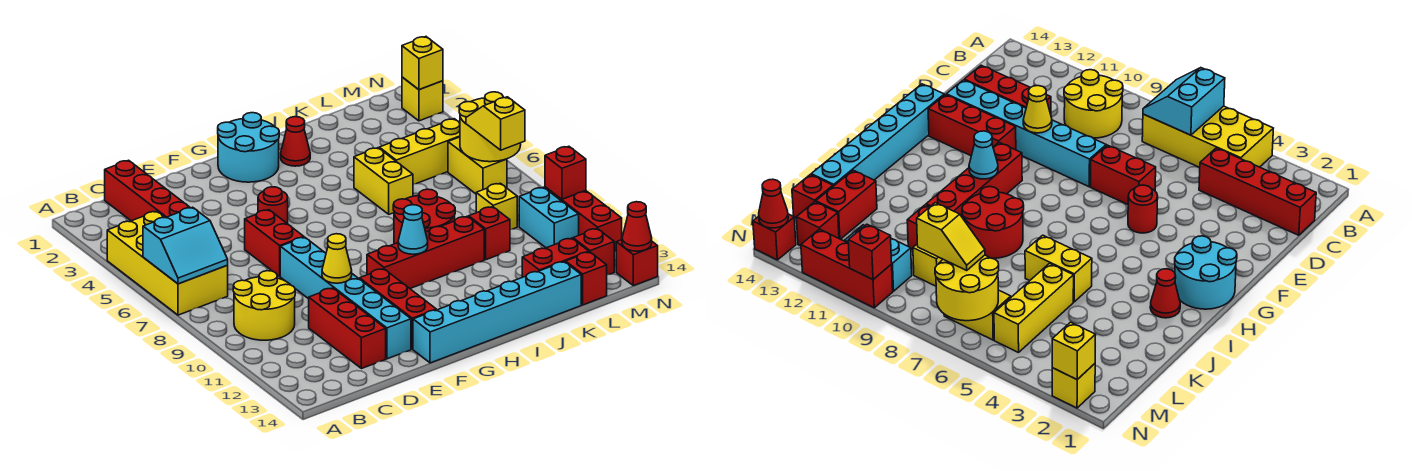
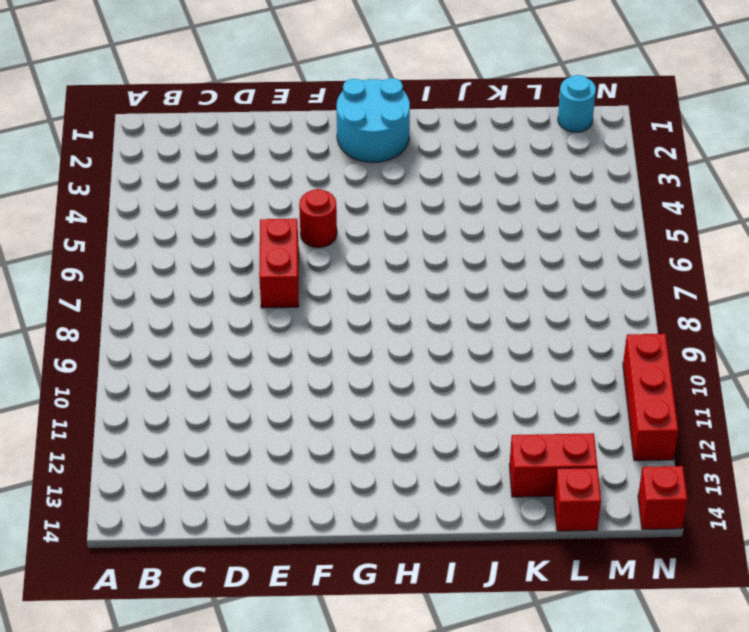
cyan 1x1 round brick [558,75,596,132] -> none
none -> yellow 2x4 brick [107,211,228,315]
none -> yellow 2x2 round brick [233,271,295,340]
none -> red 1x4 brick [105,160,190,221]
none -> red 1x3 brick [309,288,386,369]

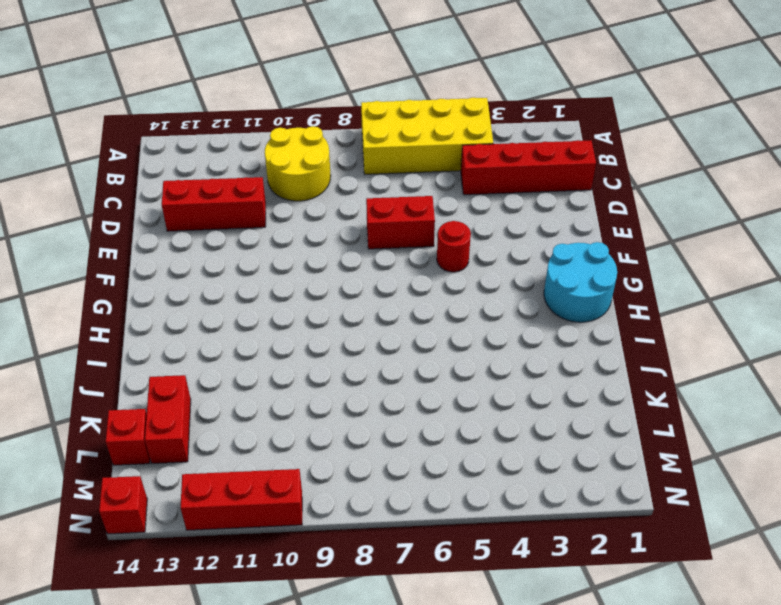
none -> cyan 1x6 brick [280,237,411,359]
none -> red 1x3 brick [360,269,436,349]
none -> cyan 1x6 brick [413,262,581,363]
none -> red 1x4 brick [367,216,484,288]

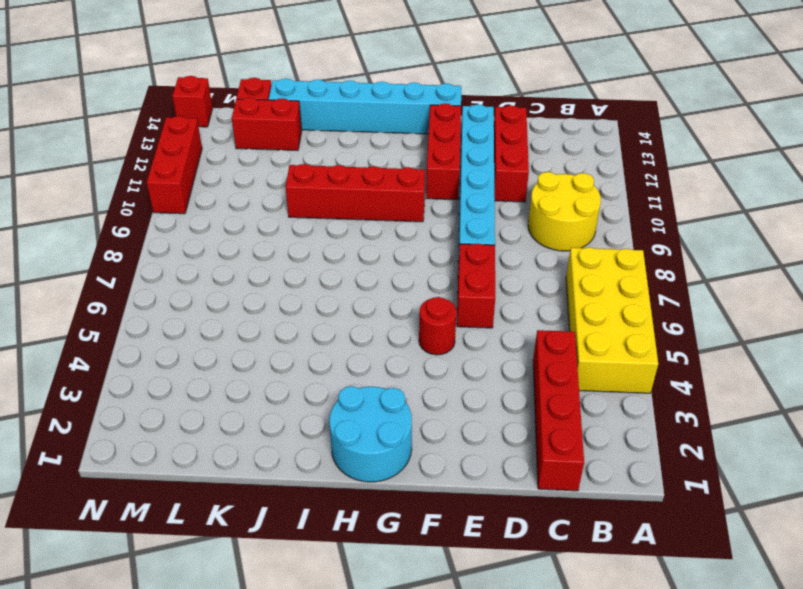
none -> red 1x1 cone [281,117,310,166]
none -> red 2x2 round brick [393,189,455,244]
none -> yellow 1x2 brick [354,148,413,214]
none -> yellow 1x3 brick [379,119,460,184]

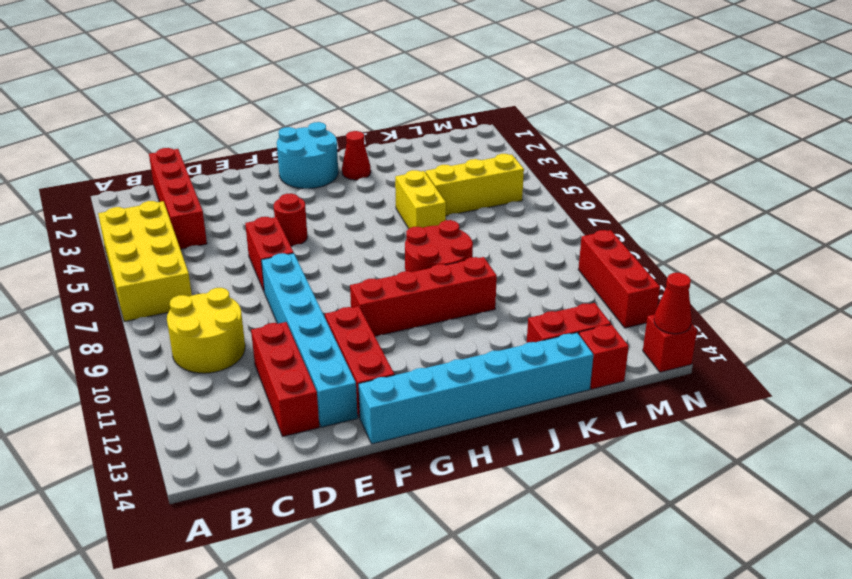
none -> red 1x1 brick [469,207,510,260]
none -> yellow 1x1 brick [476,183,517,229]
none -> yellow 1x2 brick [448,137,507,194]
none -> cyan 1x2 brick [519,187,579,248]

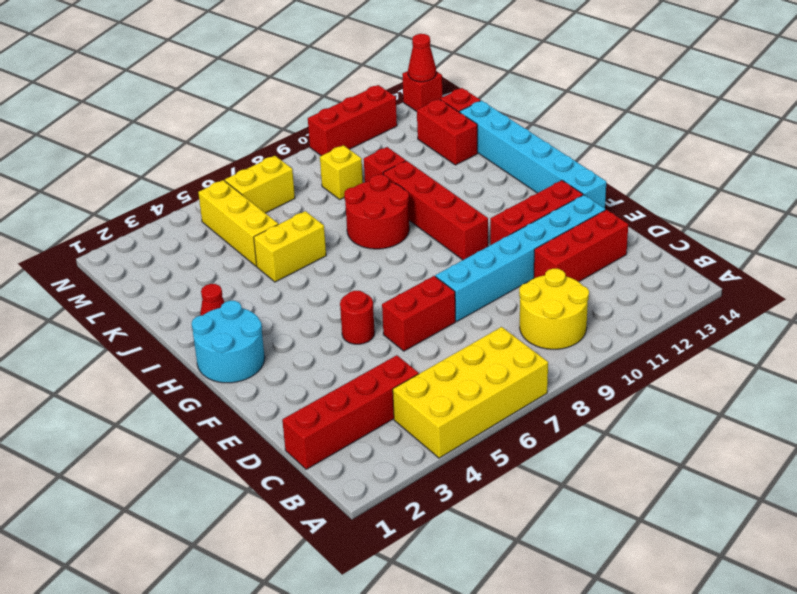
none -> cyan 1x2 brick [519,187,579,248]
none -> red 1x1 brick [573,229,614,275]
none -> yellow 1x1 brick [402,77,443,121]
none -> cyan 2x2 slope [143,207,228,284]

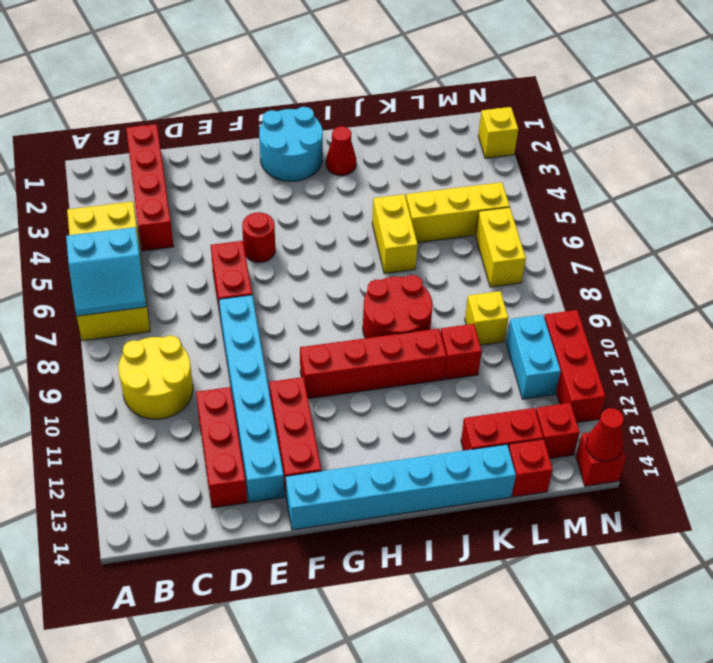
none -> yellow 1x1 cone [322,234,352,283]
none -> cyan 1x1 cone [398,205,428,254]
none -> yellow 2x2 round brick [459,92,521,162]
none -> yellow 1x1 brick [402,37,443,90]

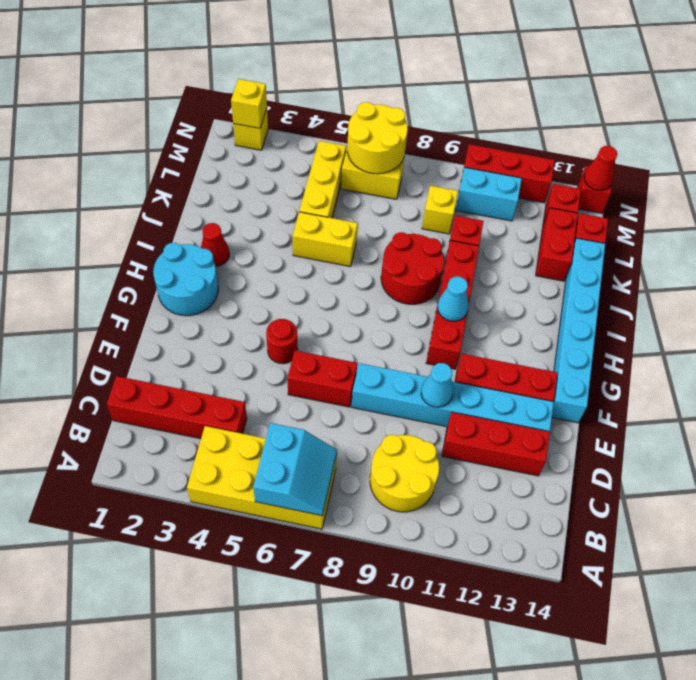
cyan 1x1 cone [421,363,453,407] -> yellow 1x1 cone [322,234,352,283]
none -> red 1x1 brick [545,146,586,199]
none -> yellow 1x2 slope [466,97,525,150]

